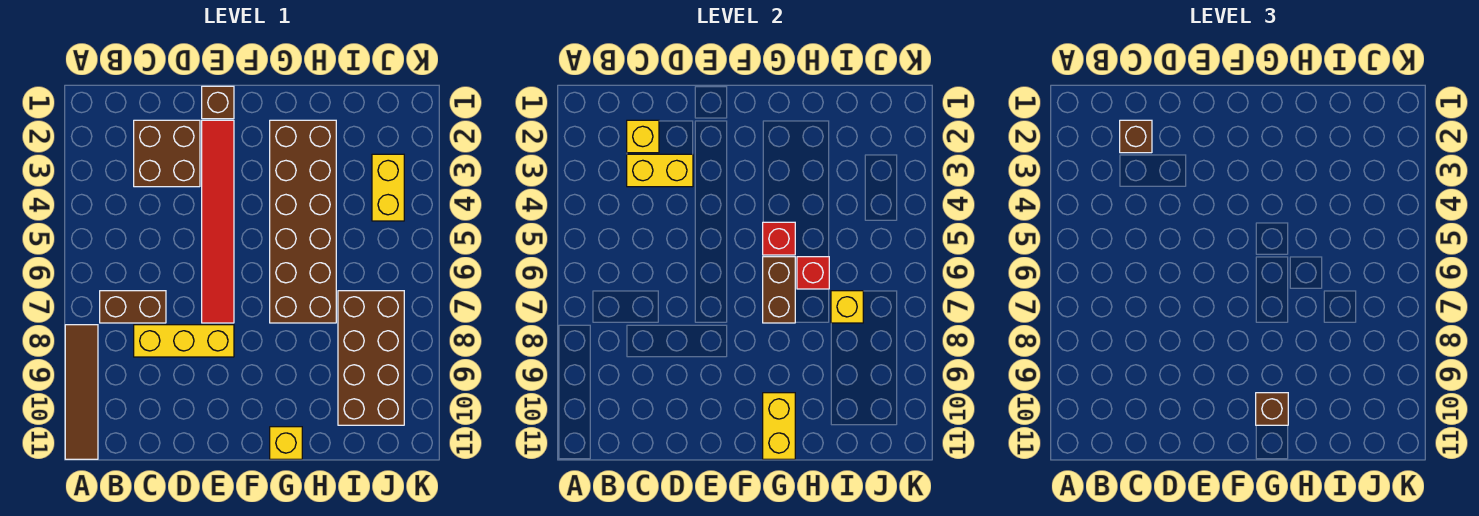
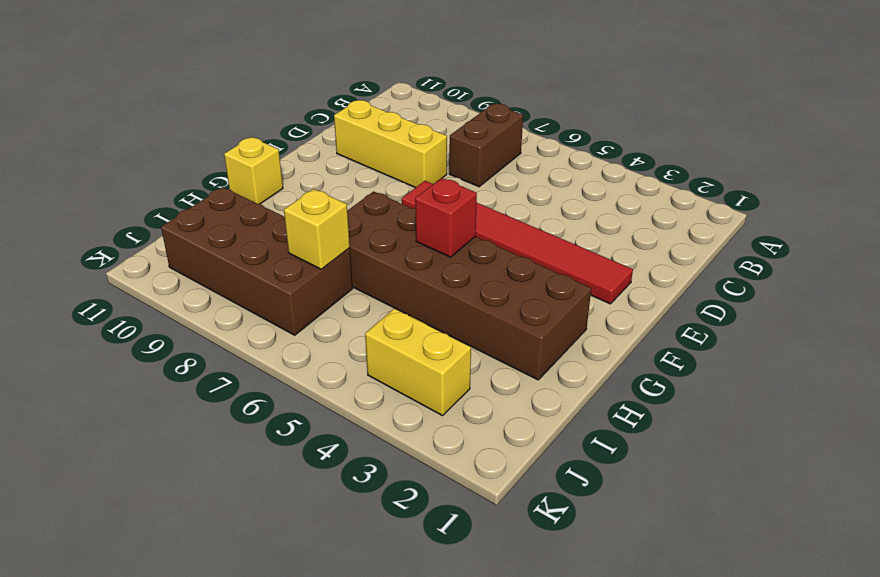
yellow 1x3 brick [334,100,447,188] -> yellow 1x3 brick turned to [134,325,234,357]
none -> brown 1x4 tile [65,325,98,459]
none -> brown 2x2 brick [134,120,200,187]
none -> brown 1x1 brick [202,86,234,119]

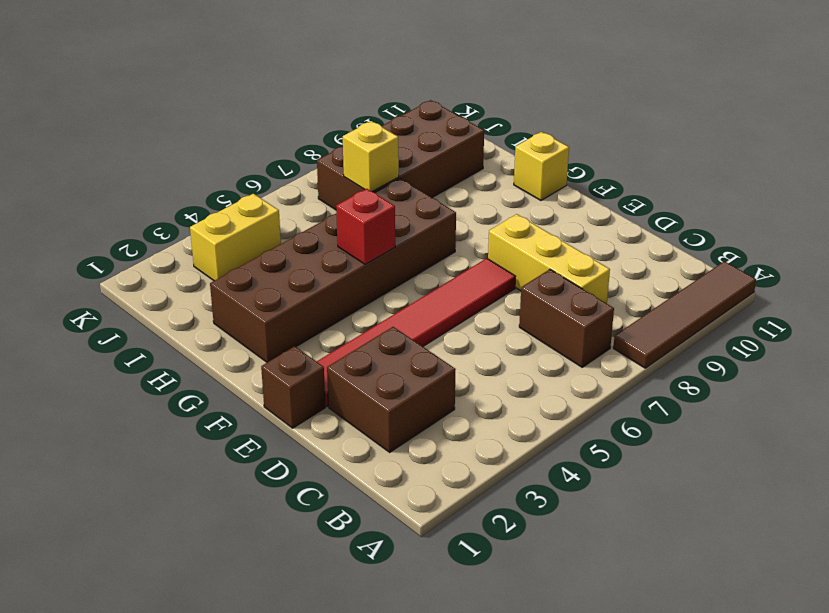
none -> yellow 1x1 brick [627,120,659,153]
none -> yellow 1x2 brick [627,154,693,187]
none -> brown 1x2 brick [763,257,795,323]

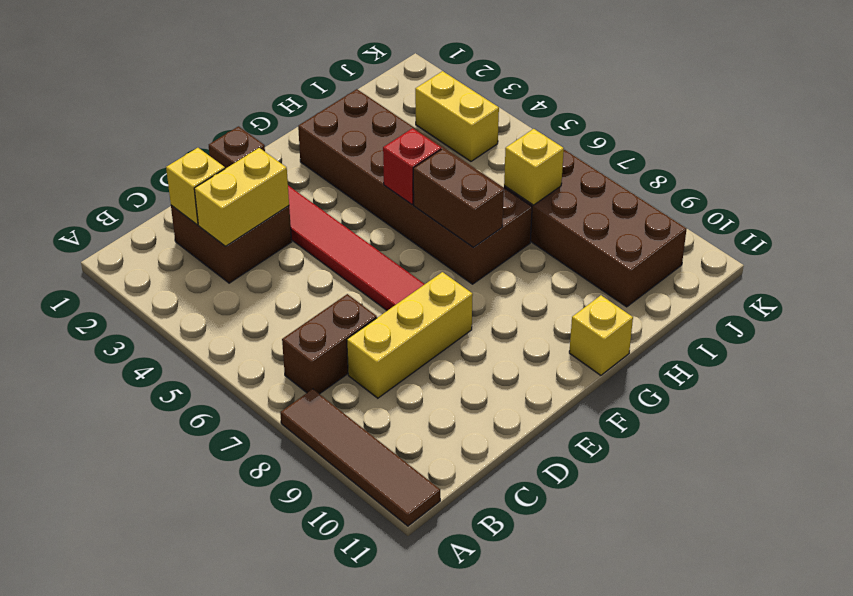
none -> yellow 1x2 brick [763,393,795,459]
none -> red 1x1 brick [797,257,829,289]
none -> brown 1x1 brick [1120,120,1152,153]

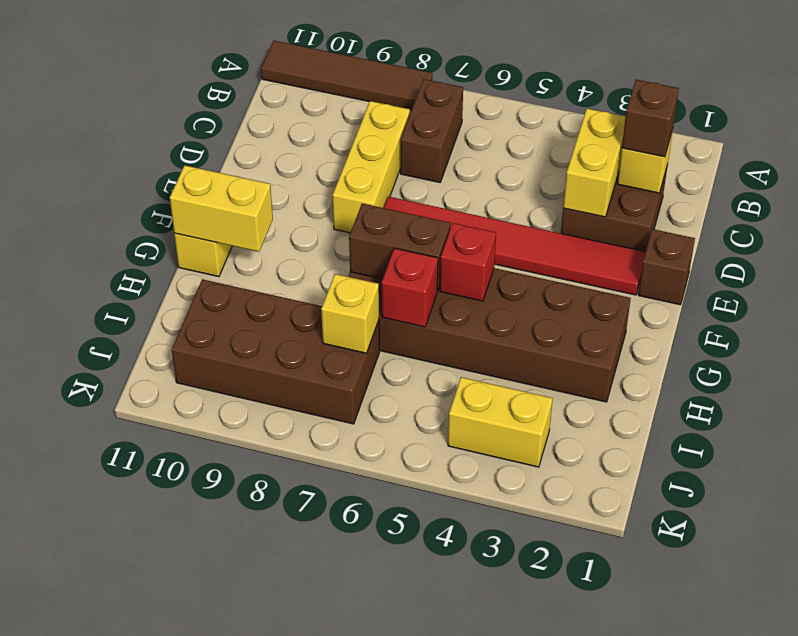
none -> brown 1x1 brick [1256,393,1288,425]

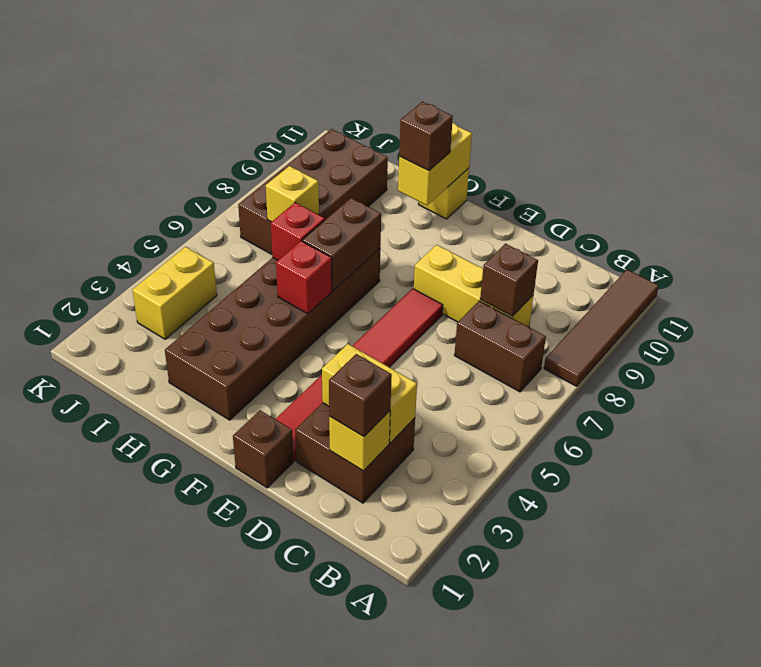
brown 1x1 brick [480,244,538,316] -> none

